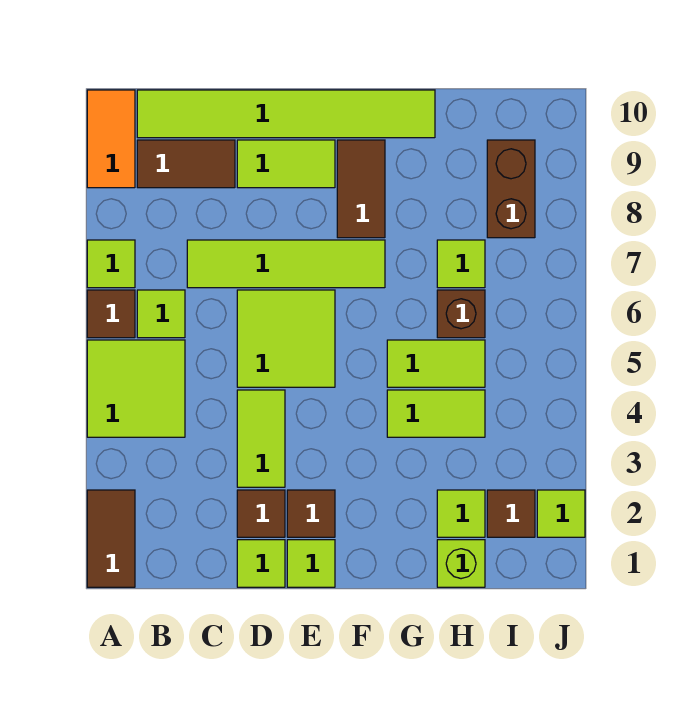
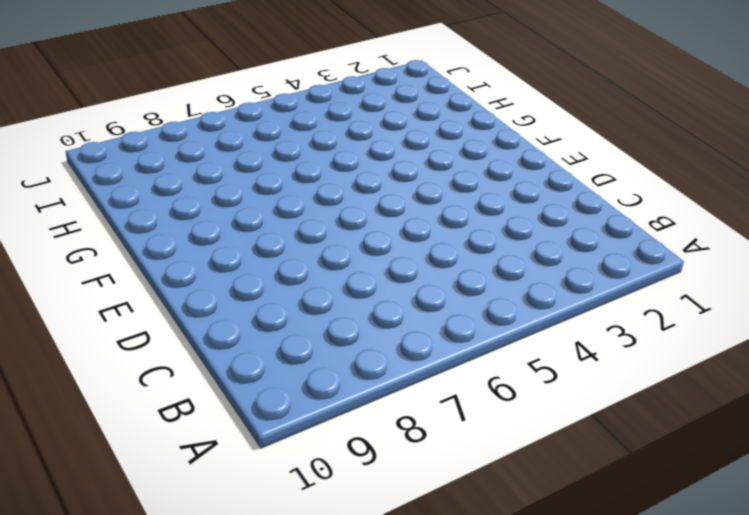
none -> brown 1x2 tile [87,490,135,587]
none -> lime 2x2 tile [87,340,185,437]
none -> brown 1x1 tile [87,290,135,338]

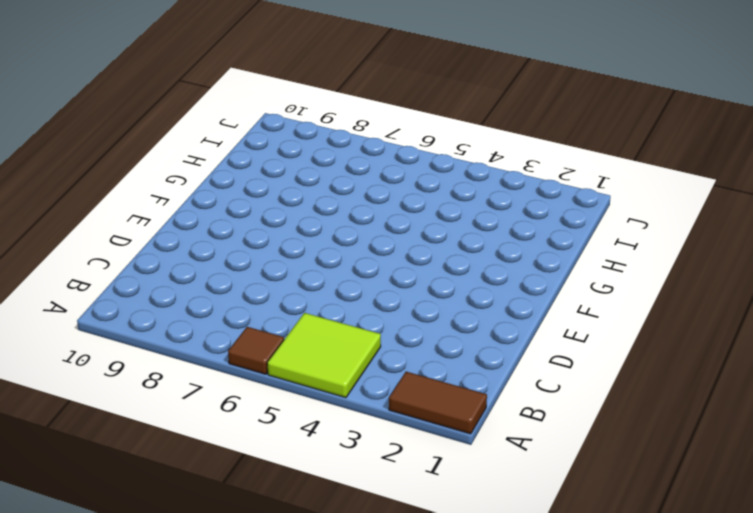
none -> lime 1x1 tile [87,240,135,288]
none -> orange 1x2 tile [87,90,135,188]
none -> lime 1x1 tile [137,290,185,338]

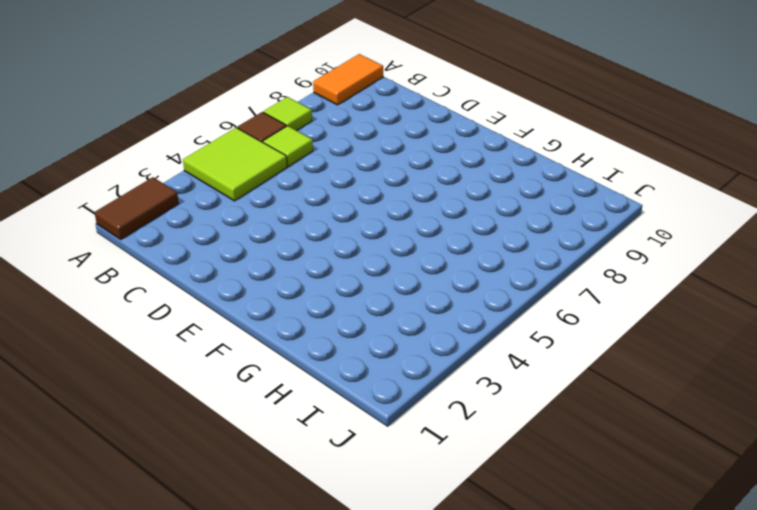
none -> brown 1x2 tile [137,140,235,188]
none -> lime 1x6 tile [137,90,435,138]
none -> lime 1x4 tile [187,240,385,288]

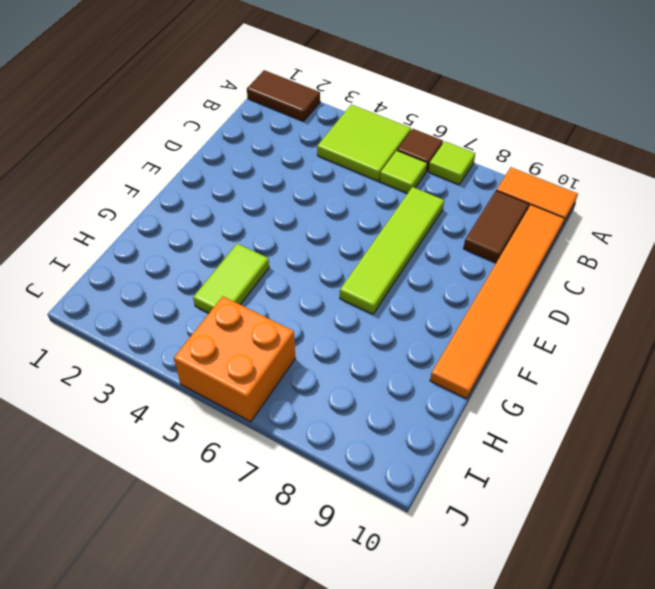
orange 1x6 tile [430,205,565,399] -> lime 1x6 tile [137,90,435,138]
orange 2x2 brick [174,296,295,422] -> none
none -> lime 1x1 tile [237,540,285,587]
none -> brown 1x1 tile [237,490,285,537]
none -> lime 1x2 tile [237,390,285,487]

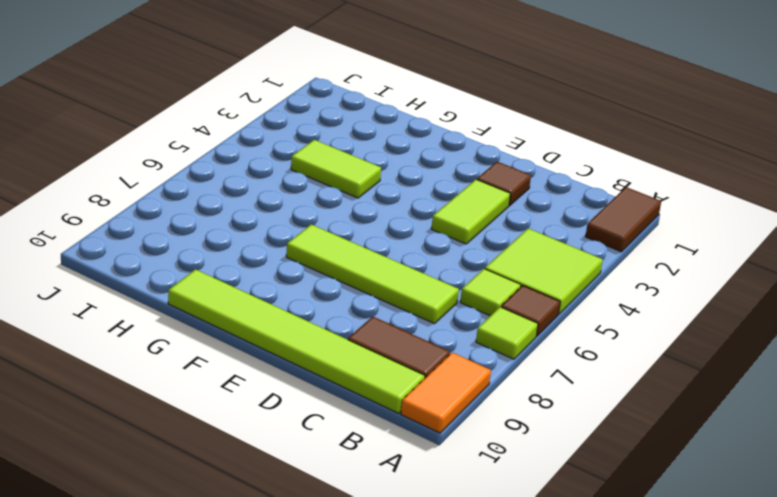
none -> lime 1x1 tile [237,540,285,587]
none -> lime 2x2 tile [237,290,335,387]
none -> lime 1x2 tile [237,140,335,188]

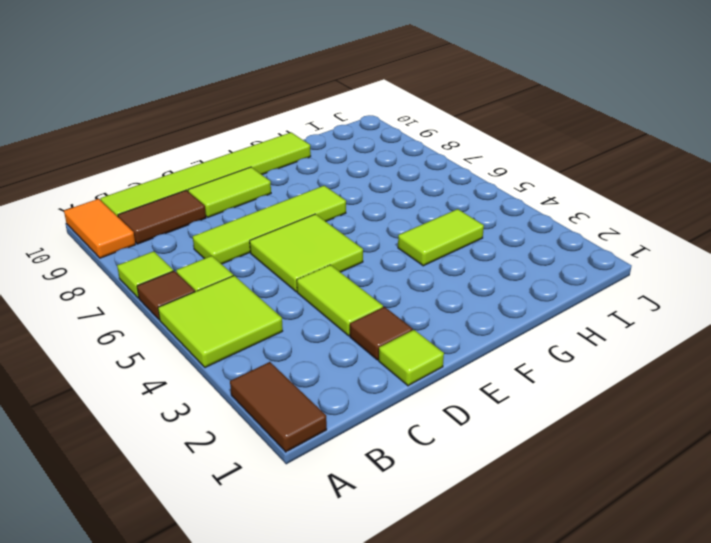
none -> lime 1x1 tile [287,540,335,587]
none -> brown 1x1 tile [287,490,335,537]
none -> brown 1x2 tile [337,140,385,238]

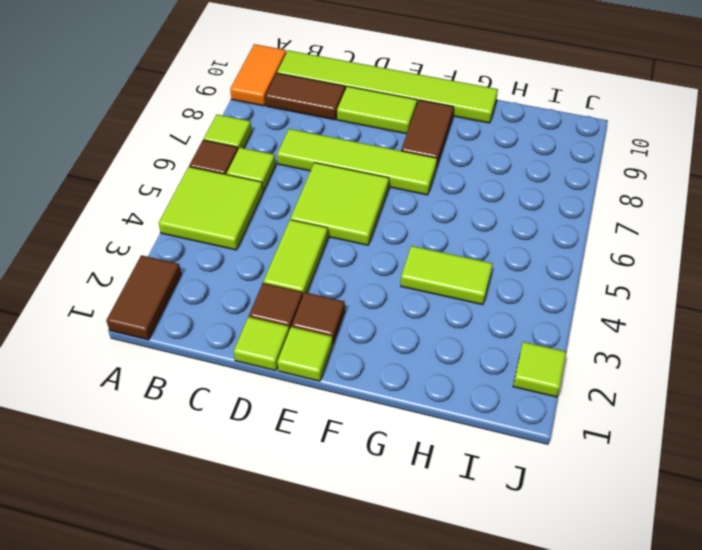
none -> lime 1x2 tile [387,340,485,387]
none -> lime 1x1 brick [437,540,485,587]
none -> lime 1x1 tile [437,490,485,537]

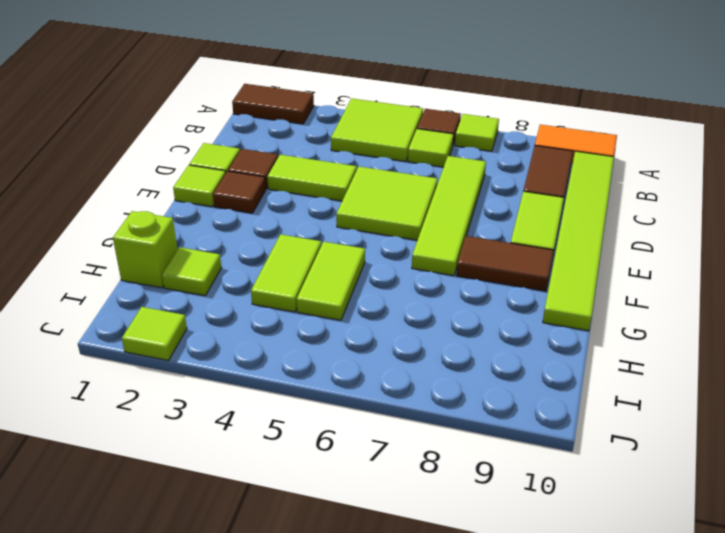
none -> brown 1x1 brick [437,290,485,338]
none -> lime 1x1 tile [437,240,485,288]
none -> brown 1x1 tile [487,490,535,537]

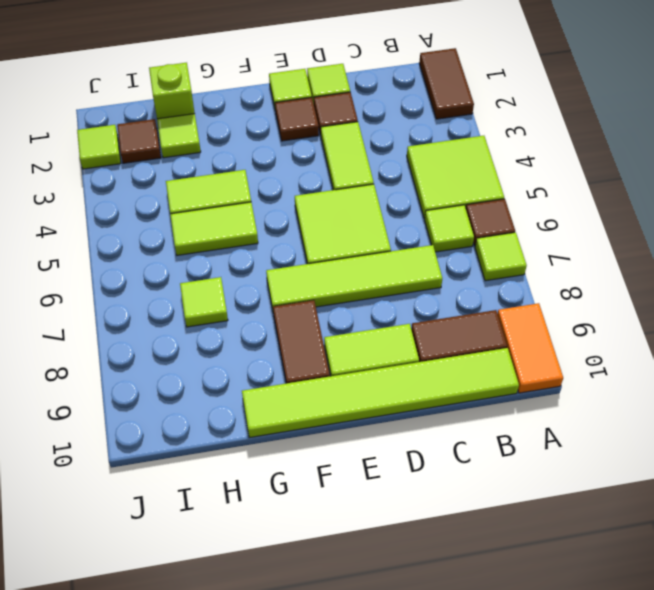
none -> brown 1x1 brick [437,290,485,338]
none -> brown 1x2 brick [487,140,535,238]

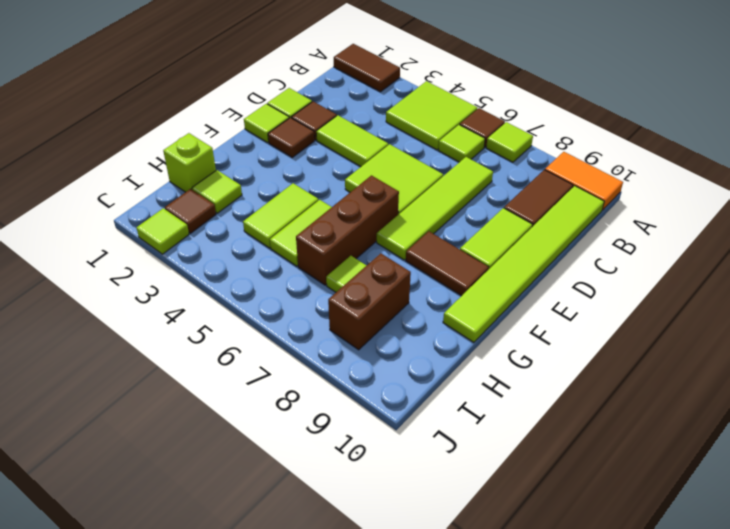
brown 1x3 brick [296,175,399,285] -> brown 1x1 brick [437,290,485,338]
brown 1x2 brick [328,253,411,350] -> brown 1x2 brick turned to [487,140,535,238]

